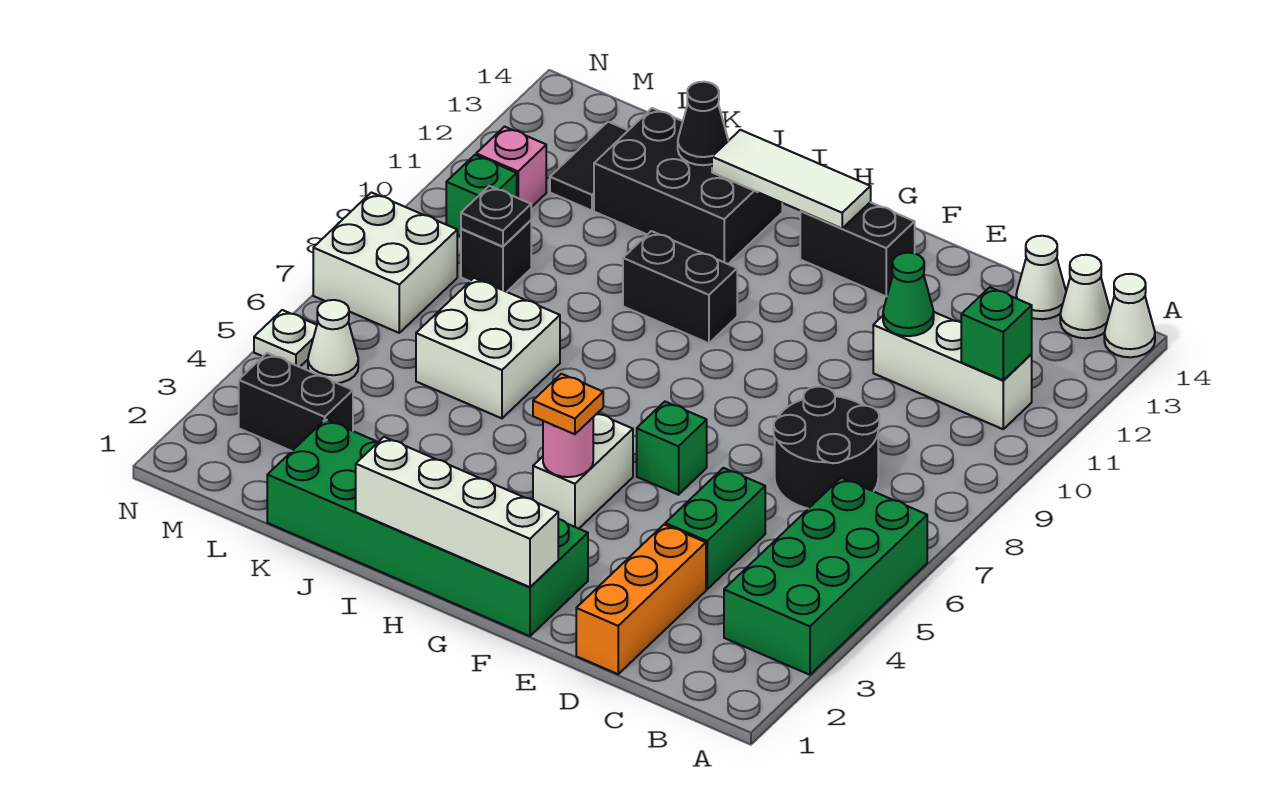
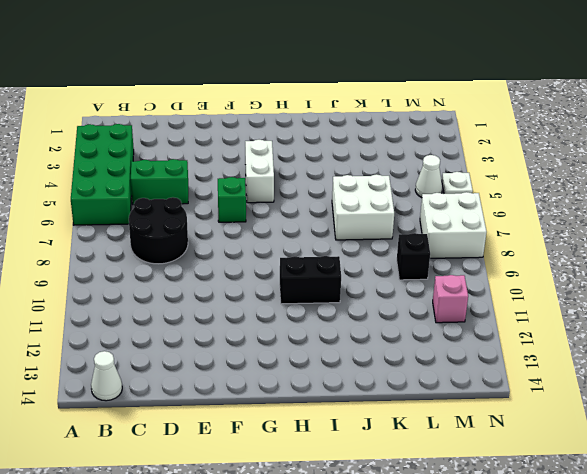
green 1x2 brick [131,159,188,205] -> green 1x2 brick turned to [665,468,765,589]
none -> white 1x1 cone [1104,274,1155,357]
none -> white 1x3 brick [873,312,1032,429]
none -> white 1x1 cone [1016,236,1066,319]
none -> orange 1x3 brick [576,525,706,674]

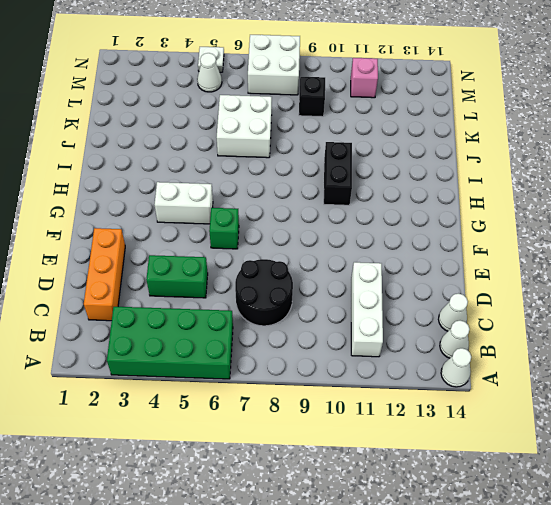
orange 1x3 brick [84,228,125,321] -> orange 1x3 brick turned to [576,525,706,674]
none -> green 2x6 brick [267,419,588,636]
none -> black 1x2 brick [800,202,915,296]
none -> black 2x3 brick [594,108,782,264]
none -> black 1x2 brick [239,353,353,451]

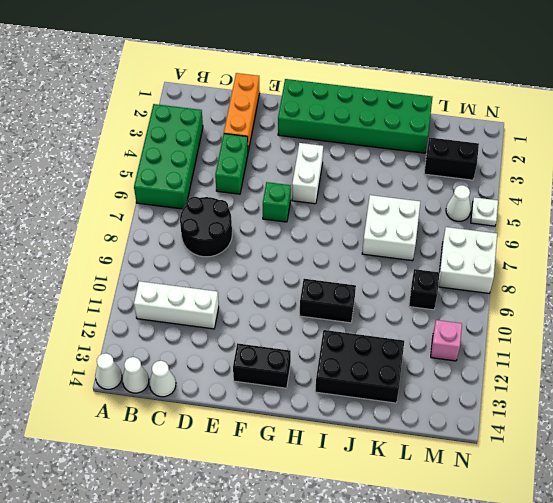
none -> black 1x2 tile [550,122,628,211]
none -> green 1x1 brick [446,155,517,236]
none -> green 1x1 brick [961,287,1032,380]
none -> green 1x1 cone [883,253,934,336]

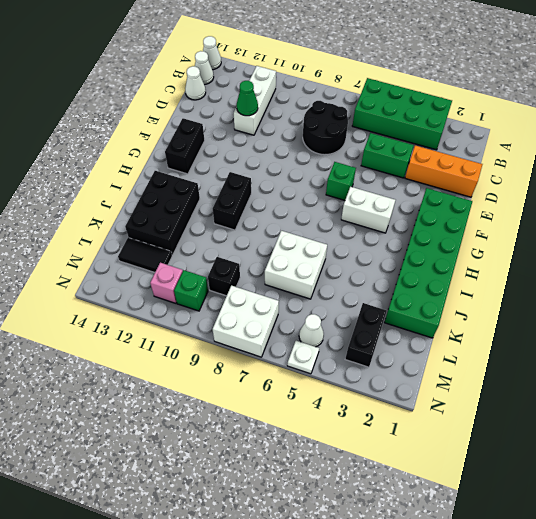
none -> green 1x1 brick [961,287,1032,380]
none -> white 1x4 brick [356,437,558,587]
none -> pink 1x1 round brick [543,418,593,477]
none -> white 1x3 tile [712,130,871,228]

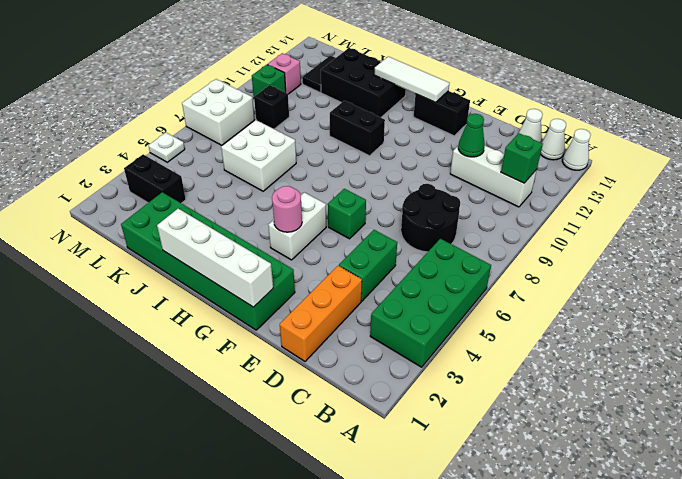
none -> white 1x1 cone [308,300,358,383]
none -> black 1x1 cone [678,82,728,165]
none -> black 1x1 plate [461,186,531,247]
none -> orange 1x1 plate [533,374,603,434]

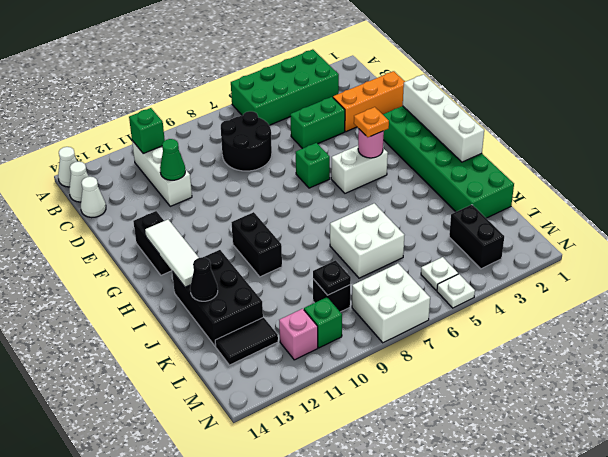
white 1x1 plate [421,257,458,290] -> white 1x1 cone [308,300,358,383]

